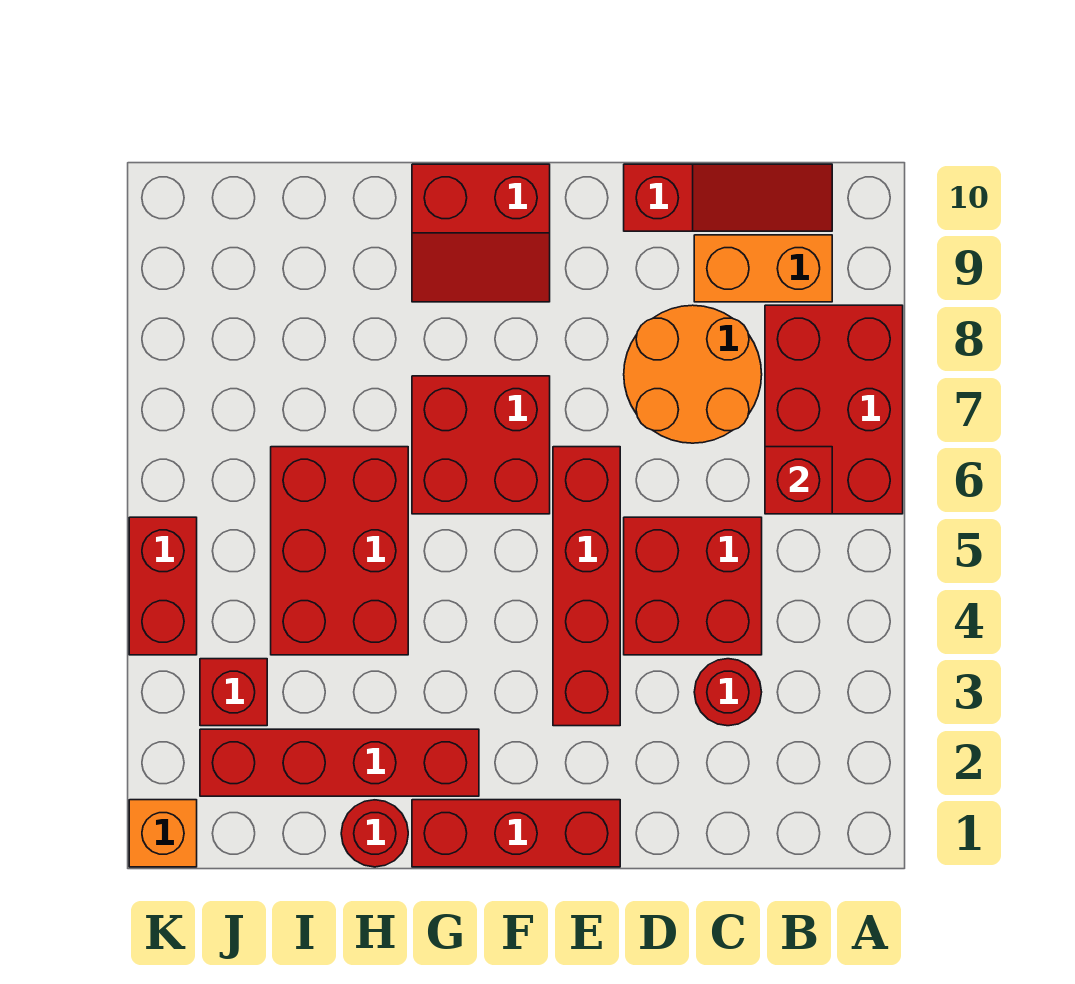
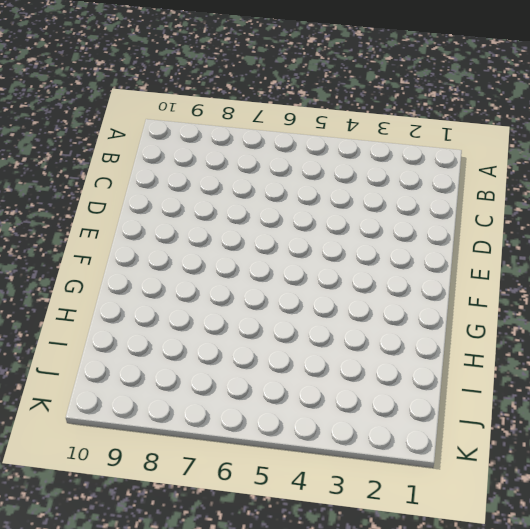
none -> red 2x3 brick [765,305,903,514]
none -> orange 1x2 brick [694,235,832,302]
none -> red 1x3 slope [624,164,832,231]

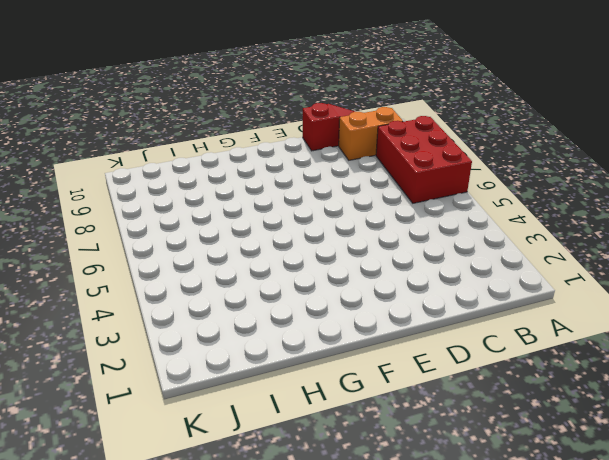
none -> red 1x1 round brick [694,659,762,726]
none -> red 2x2 brick [624,517,762,655]
none -> orange 2x2 round brick [624,305,762,443]

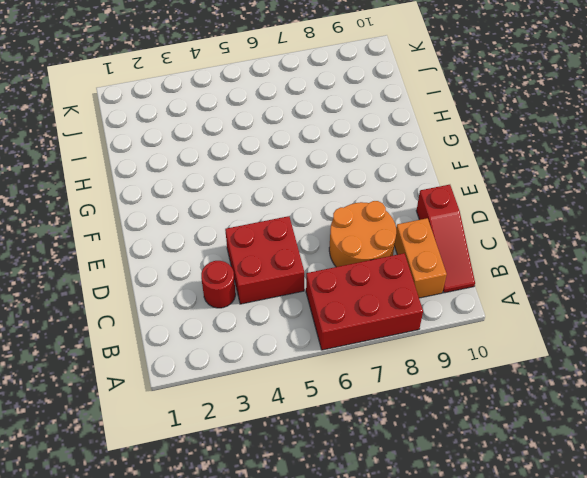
none -> red 1x3 brick [412,800,620,867]
none -> red 1x4 brick [553,447,620,726]
none -> red 2x2 brick [412,376,550,514]

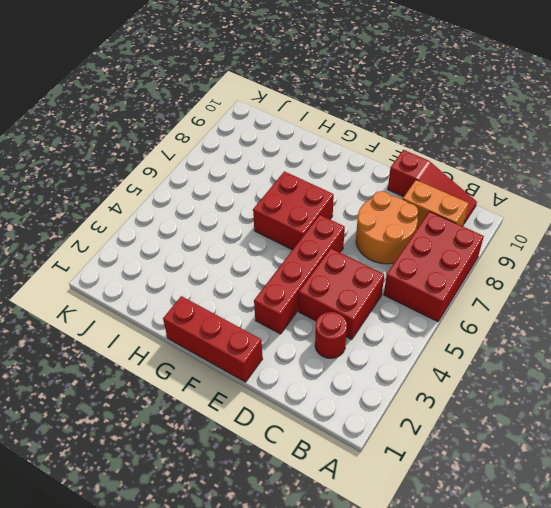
none -> red 2x2 slope [412,164,550,302]
none -> red 1x4 brick [200,729,479,796]
none -> red 1x1 round brick [341,800,408,867]

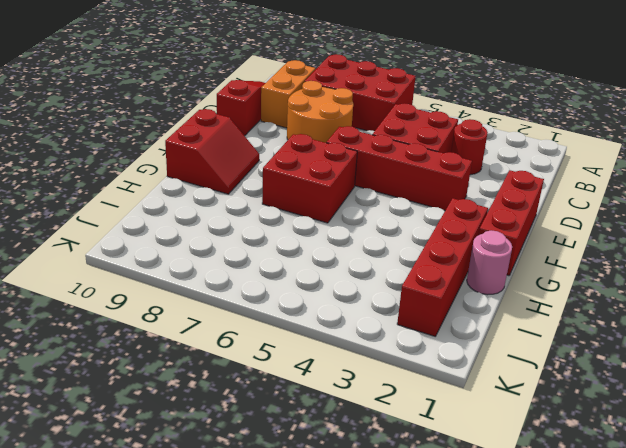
pink 1x1 round brick [467,230,512,295] -> red 1x1 round brick [341,800,408,867]
none -> red 2x3 brick [271,447,408,655]
none -> red 1x1 brick [200,659,267,726]
none -> orange 1x1 brick [129,800,197,867]

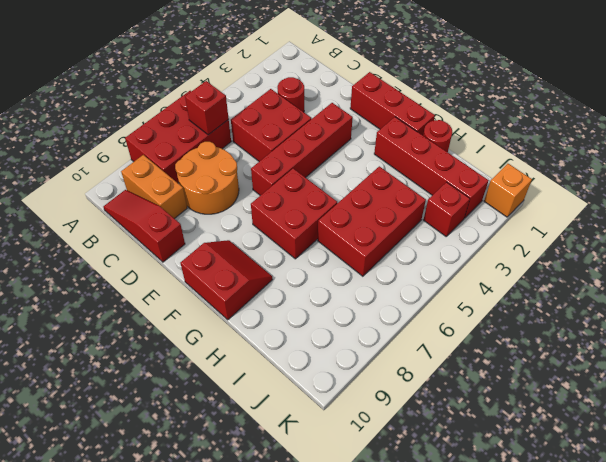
none -> red 1x2 brick [129,517,197,655]

